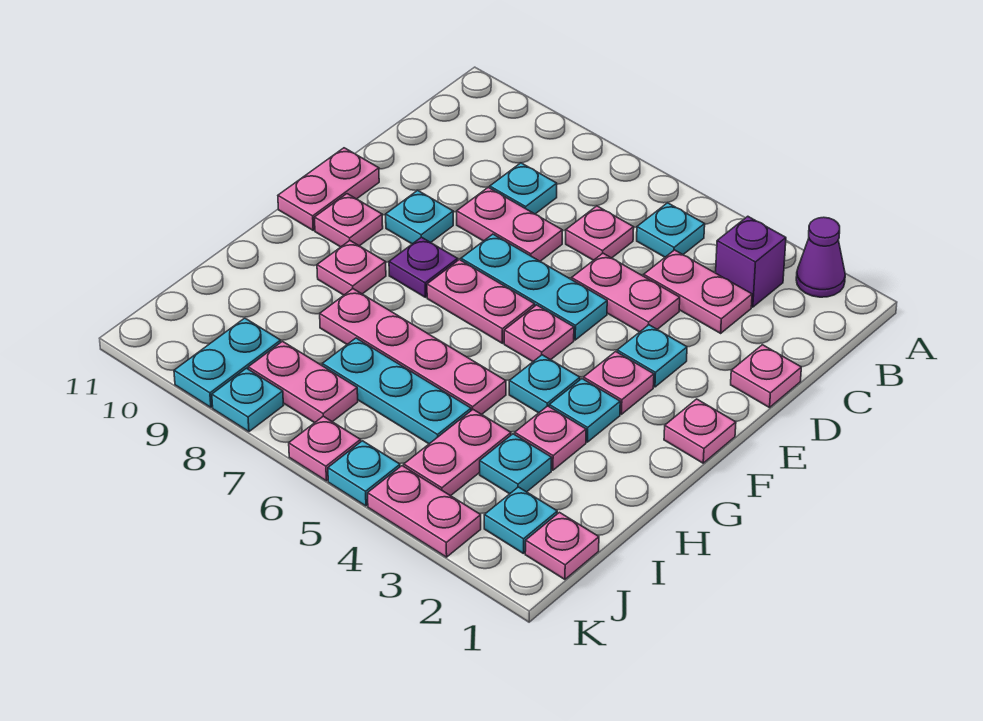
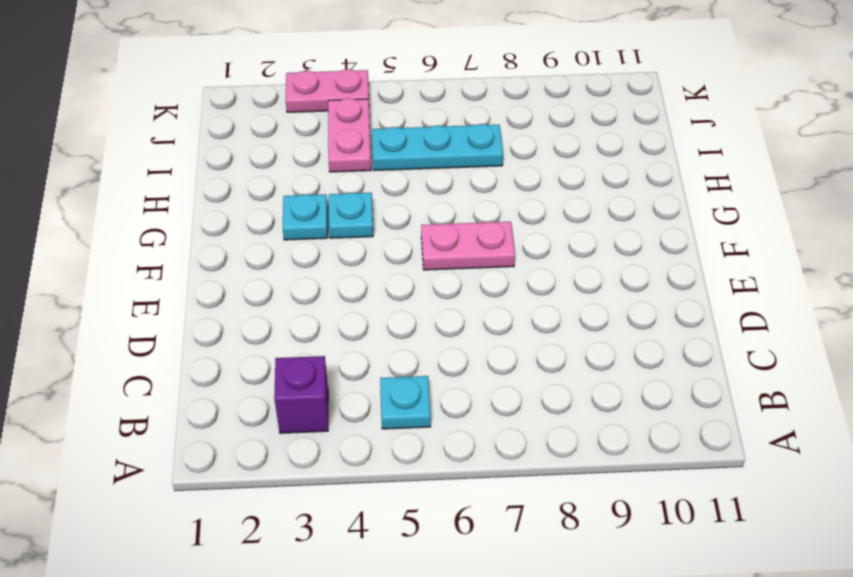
none -> purple 1x1 cone [796,217,845,297]
none -> pink 1x2 plate [644,250,752,333]
none -> pink 1x1 plate [566,206,634,260]
none -> cyan 1x1 plate [490,163,557,214]

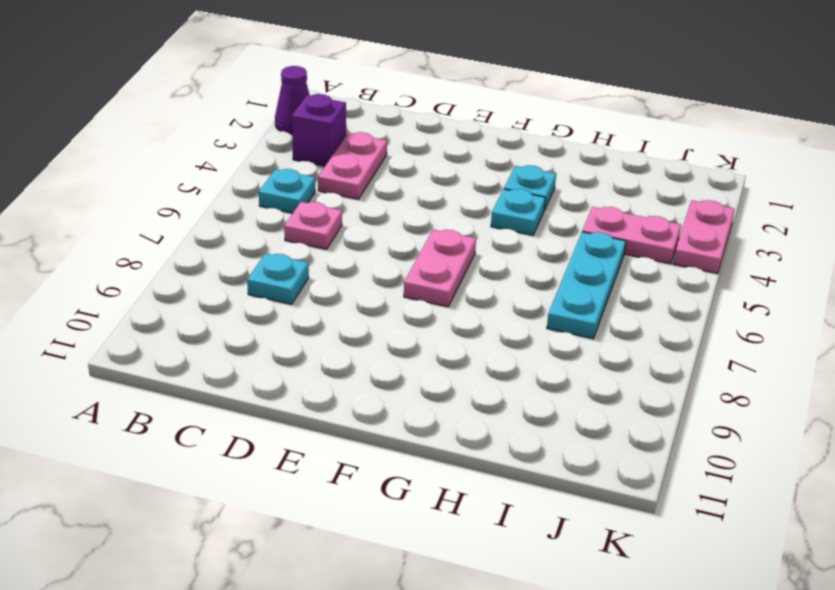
none -> pink 1x1 plate [731,345,801,408]
none -> pink 1x2 plate [572,253,680,332]
none -> pink 1x2 plate [457,187,562,261]
none -> cyan 1x1 plate [617,325,687,387]

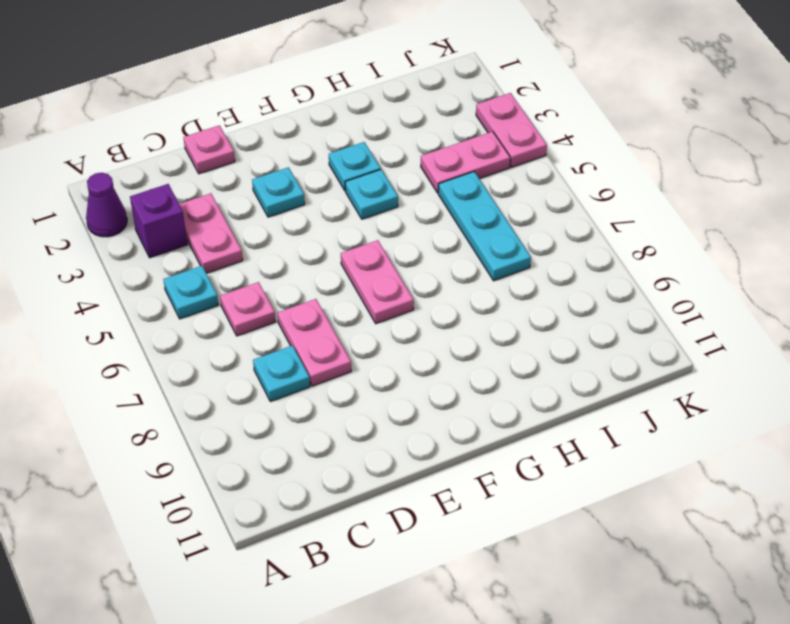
none -> pink 1x2 plate [572,253,680,332]
none -> cyan 1x3 plate [461,234,607,340]
none -> cyan 1x1 plate [386,190,453,244]
none -> pink 1x2 plate [278,148,379,230]

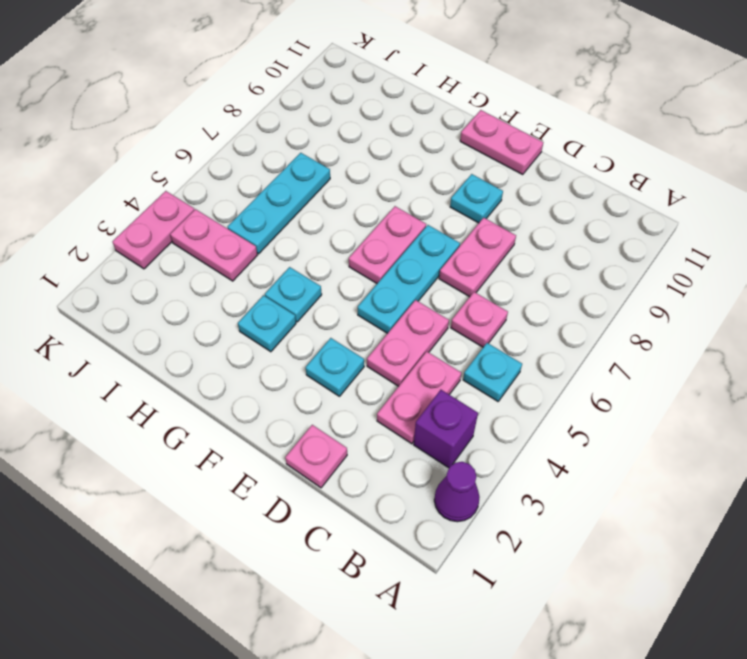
none -> cyan 1x1 plate [490,163,557,214]
none -> pink 1x1 plate [664,399,736,463]
none -> pink 1x1 plate [584,351,654,414]
none -> pink 1x1 plate [504,305,574,362]

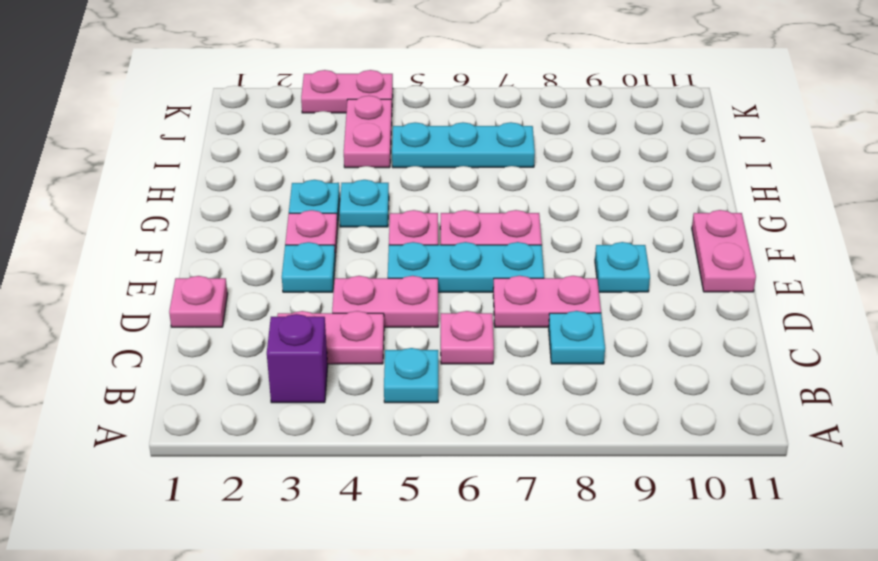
none -> purple 1x1 cone [796,217,845,297]
none -> pink 1x1 plate [664,399,736,463]
none -> purple 1x1 plate [389,237,458,297]
none -> pink 1x1 plate [314,194,383,247]

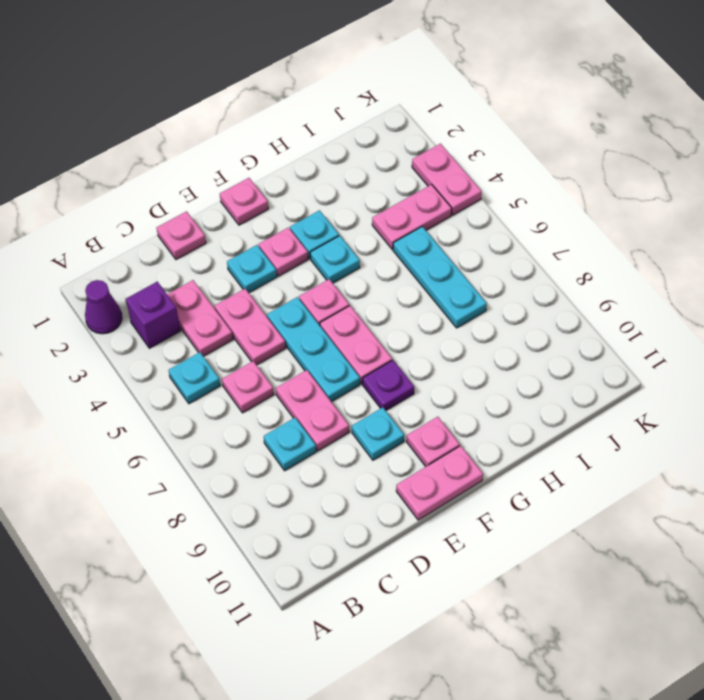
none -> pink 1x1 plate [317,241,386,295]
none -> pink 1x1 plate [515,406,586,470]
none -> pink 1x4 plate [320,289,506,414]
none -> cyan 1x1 plate [480,434,552,494]

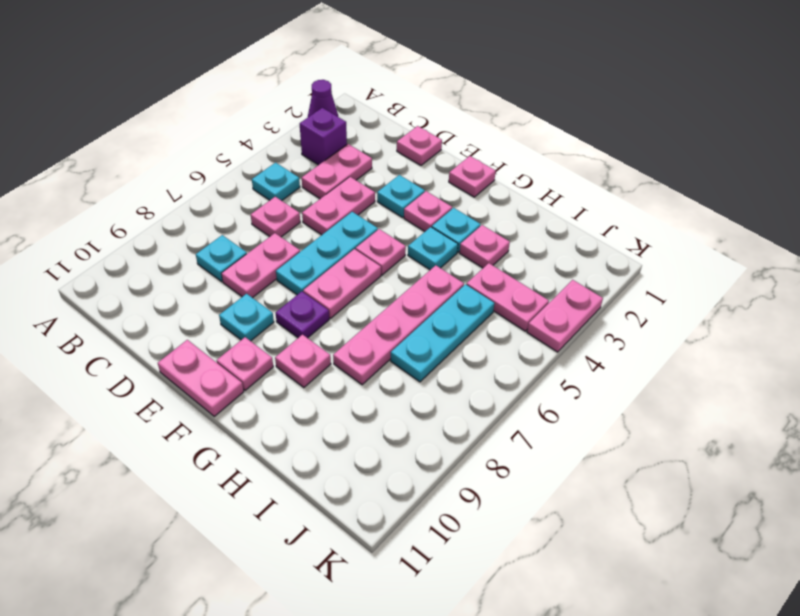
none -> cyan 1x1 plate [480,434,552,494]
none -> pink 1x1 plate [525,512,599,579]
none -> cyan 1x1 plate [484,487,557,553]
none -> pink 1x2 plate [248,341,358,423]

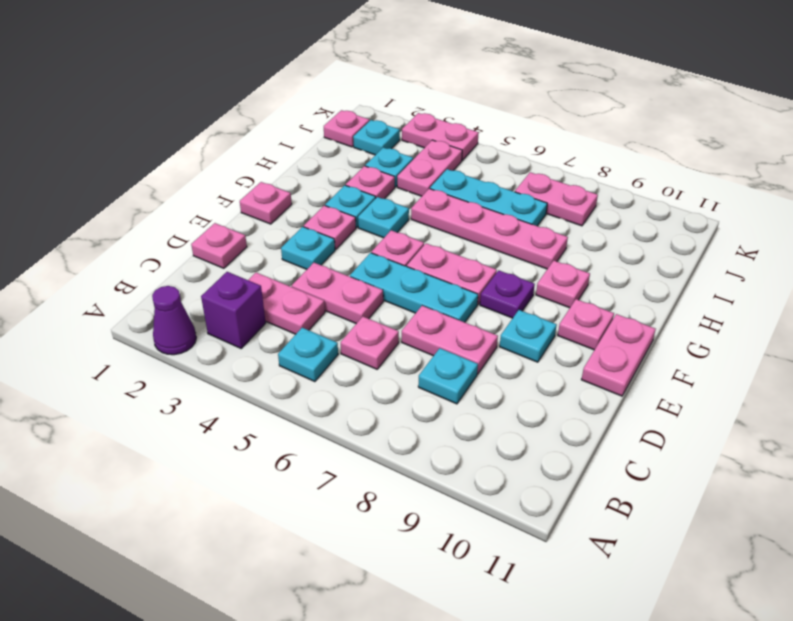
none -> cyan 1x2 plate [174,318,281,407]
none -> cyan 1x1 plate [328,441,400,506]
none -> pink 1x1 plate [289,416,361,481]
none -> cyan 1x1 plate [212,368,284,432]

